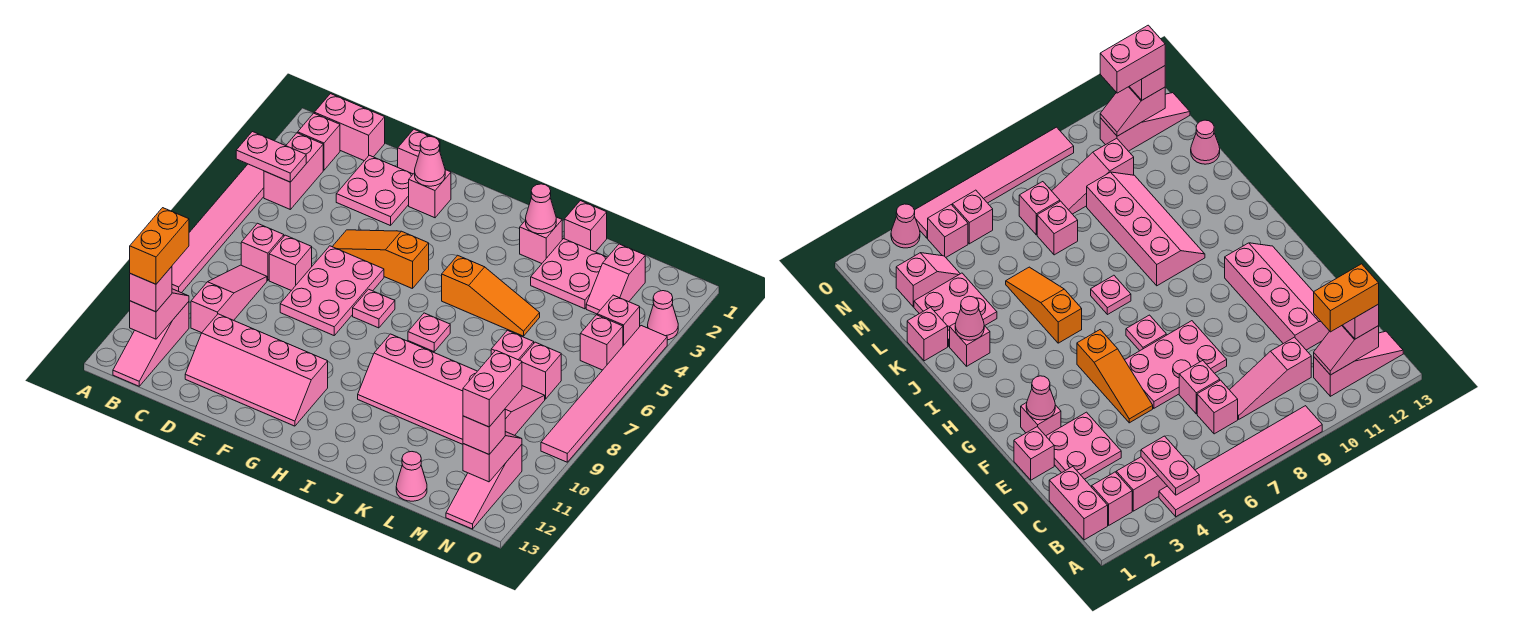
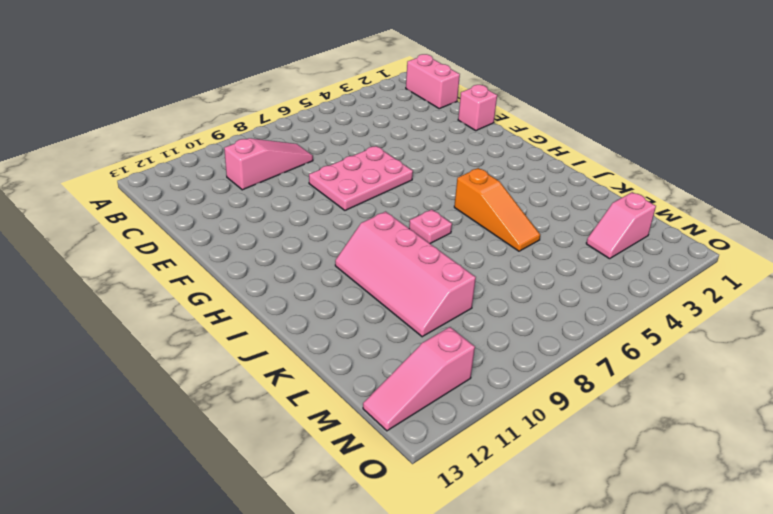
none -> pink 1x6 tile [172,164,264,293]
none -> pink 1x1 brick [298,113,340,170]
none -> pink 1x2 brick [264,133,323,209]
none -> pink 1x3 slope [113,302,189,386]

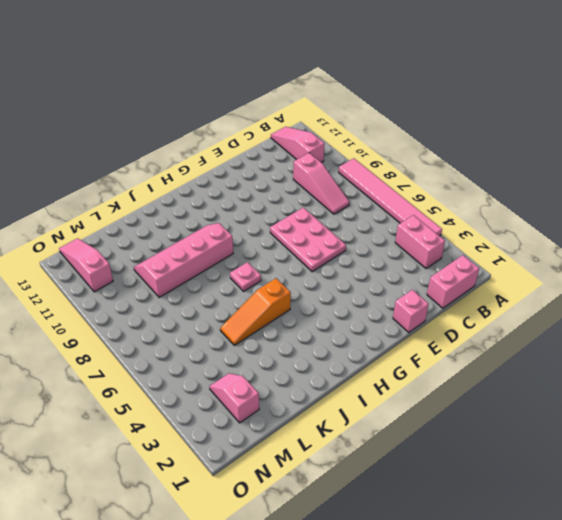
none -> pink 1x1 brick [298,113,340,170]
none -> pink 1x1 brick [241,223,284,280]
none -> pink 2x2 plate [336,155,413,226]
none -> pink 1x1 brick [269,235,312,291]

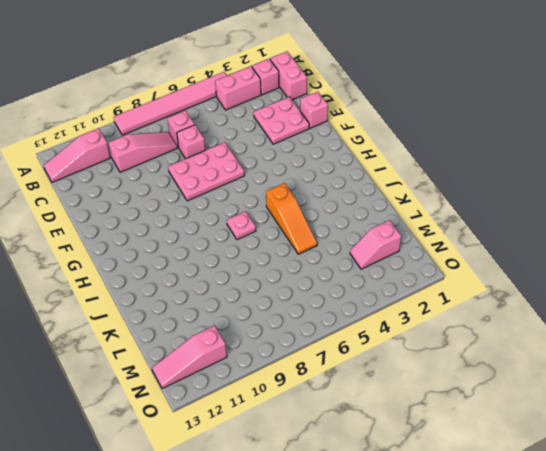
none -> pink 2x4 slope [185,314,328,426]
none -> orange 1x3 slope [332,230,429,289]
none -> pink 1x1 brick [409,170,451,218]
none -> pink 1x1 plate [353,289,395,328]

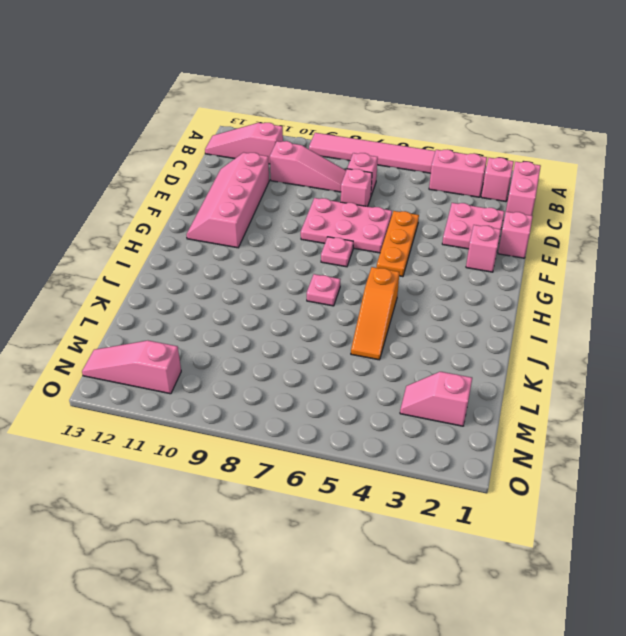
orange 1x3 plate [377,211,419,277] -> orange 1x3 slope [332,230,429,289]
none -> pink 2x4 slope [358,334,477,444]
none -> pink 1x1 brick [520,217,562,263]
none -> pink 1x1 brick [564,201,607,252]
none -> pink 2x2 plate [531,239,607,309]

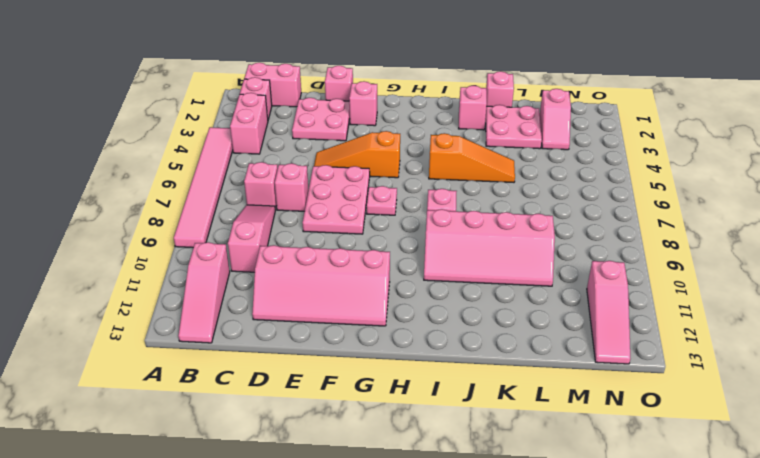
none -> pink 1x1 brick [491,330,534,360]
none -> pink 1x1 cone [396,452,427,501]
none -> pink 1x1 brick [520,342,561,399]
none -> pink 1x3 slope [505,386,545,435]

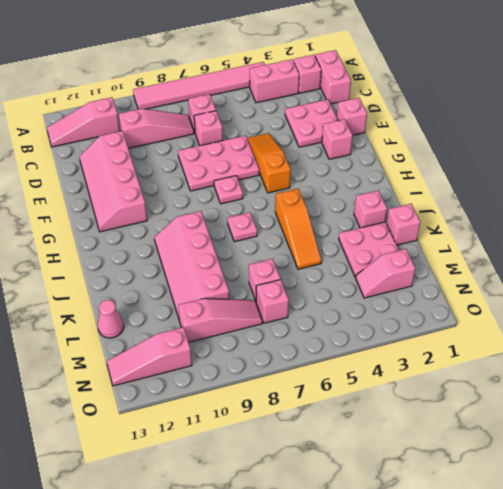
none -> pink 1x1 brick [597,295,640,346]
none -> pink 1x1 brick [580,315,623,370]
none -> pink 1x1 cone [648,291,678,340]
none -> pink 1x6 tile [541,326,667,462]

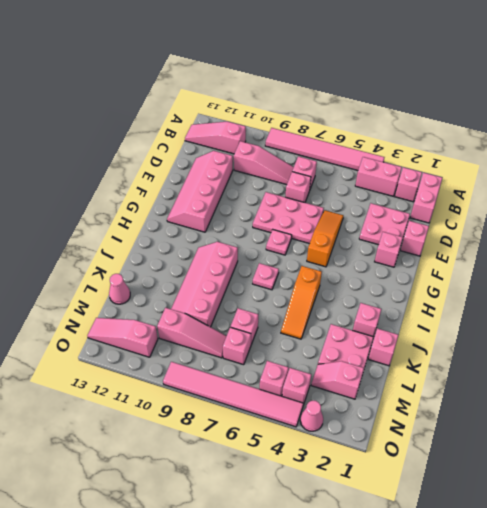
none -> pink 1x2 plate [236,132,306,182]
none -> pink 1x2 slope [130,289,189,339]
none -> pink 1x1 cone [415,136,445,186]
none -> pink 1x1 cone [526,184,556,234]

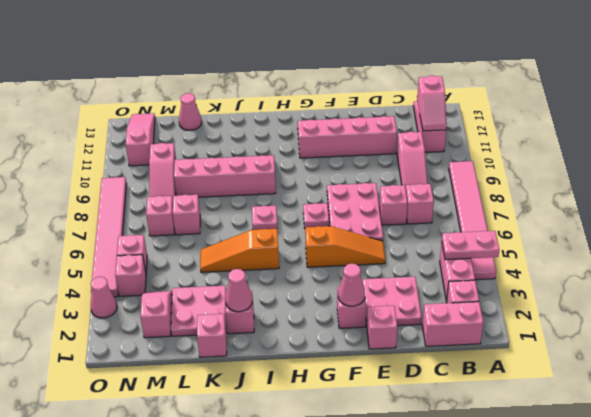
none -> pink 1x2 slope [463,432,522,482]
none -> pink 1x1 brick [130,267,172,312]
none -> pink 1x1 brick [463,409,505,454]
none -> orange 1x2 brick [130,208,189,284]

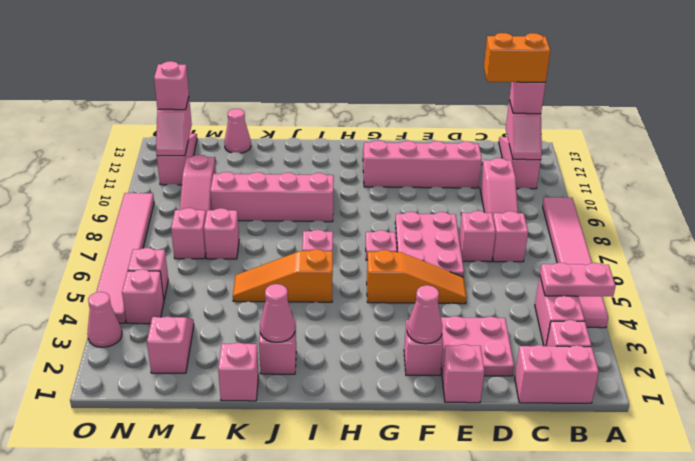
orange 1x2 brick [484,33,550,82] -> orange 1x2 brick turned to [130,208,189,284]
none -> pink 2x2 plate [531,239,607,309]
none -> pink 1x2 brick [463,350,522,427]

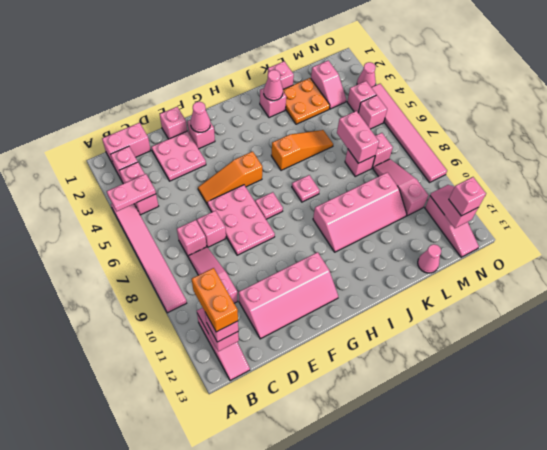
orange 2x2 plate [283,78,330,124] -> pink 2x2 plate [531,239,607,309]
pink 1x2 brick [337,111,379,163] -> pink 1x2 brick moved to [463,350,522,427]

